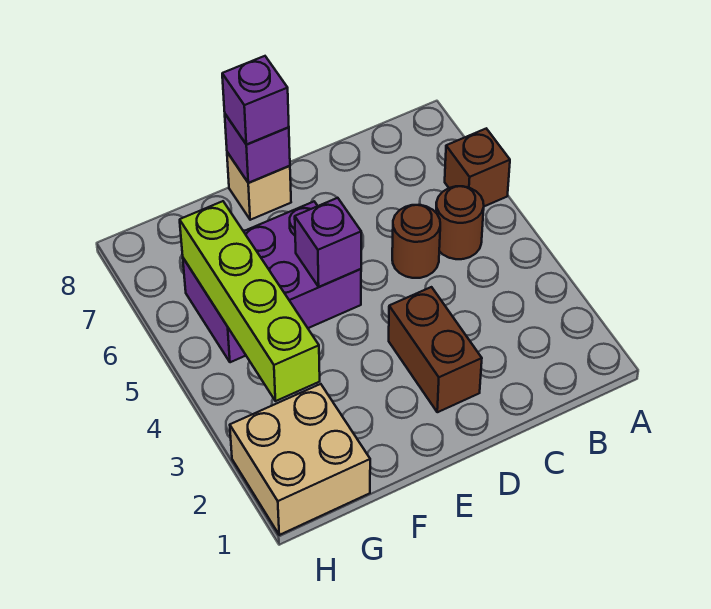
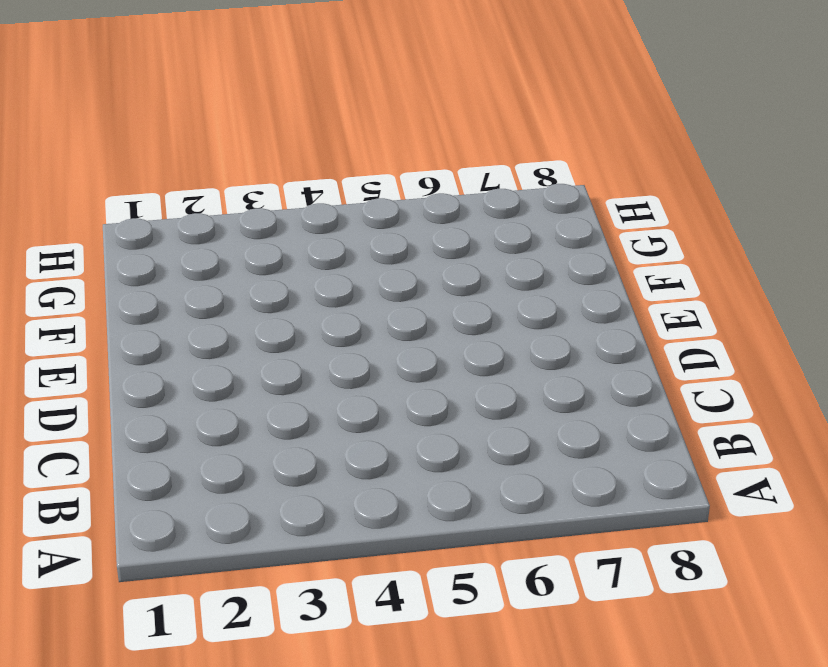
none -> brown 1x1 brick [445,129,510,206]
none -> brown 1x1 round brick [436,186,484,259]

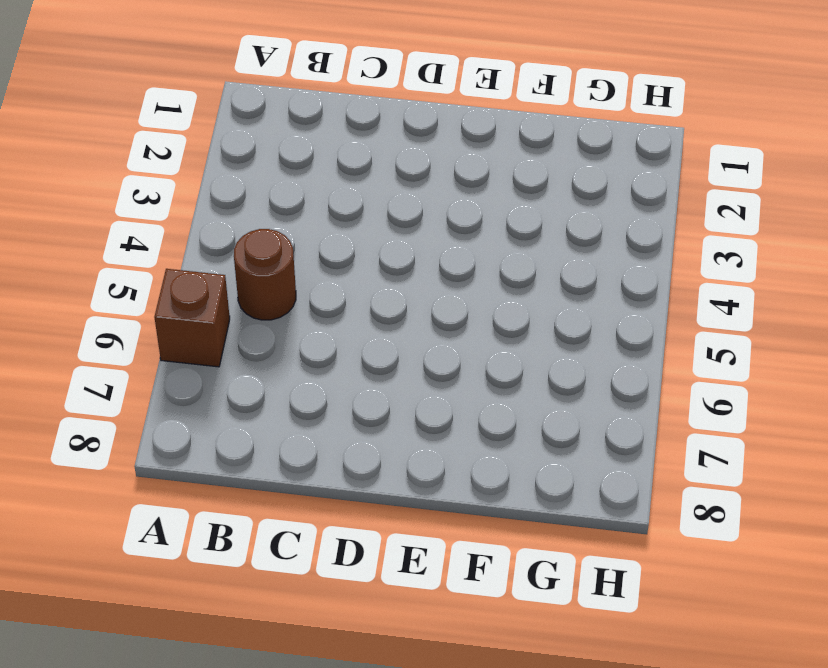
none -> brown 1x1 round brick [392,205,440,278]
none -> brown 1x2 brick [389,287,482,412]

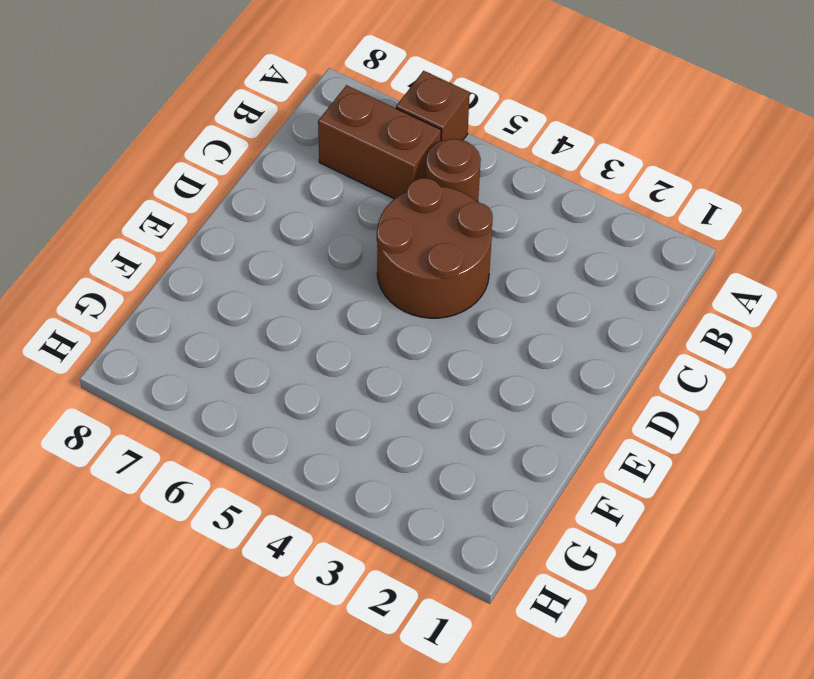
brown 1x2 brick [318,85,441,199] -> brown 1x2 brick moved to [389,287,482,412]
brown 2x2 round brick [377,178,493,318] -> brown 1x1 round brick [392,205,440,278]
none -> purple 2x3 brick [183,202,361,362]
none -> tan 1x1 brick [227,152,291,220]

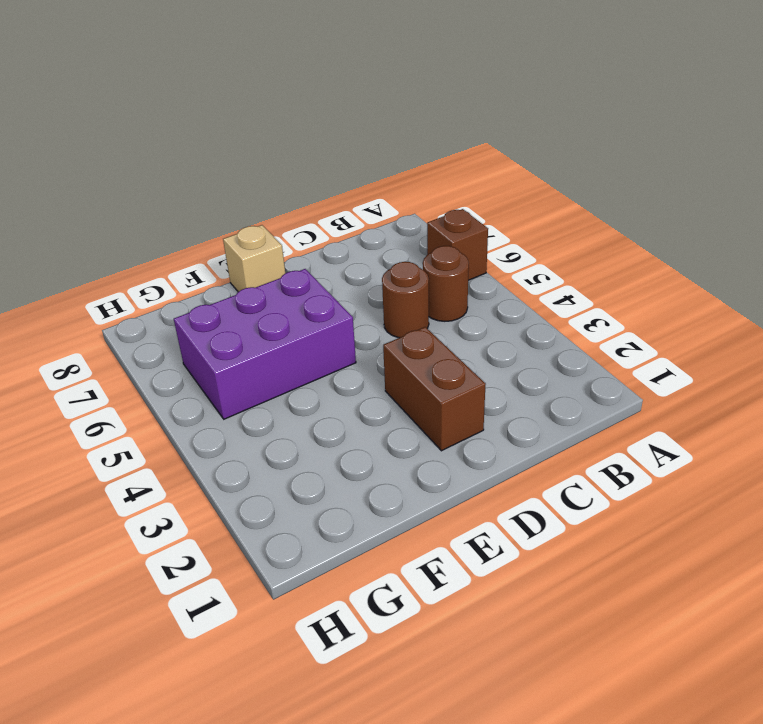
none -> tan 2x2 brick [230,384,370,535]
none -> purple 1x1 brick [295,198,361,287]

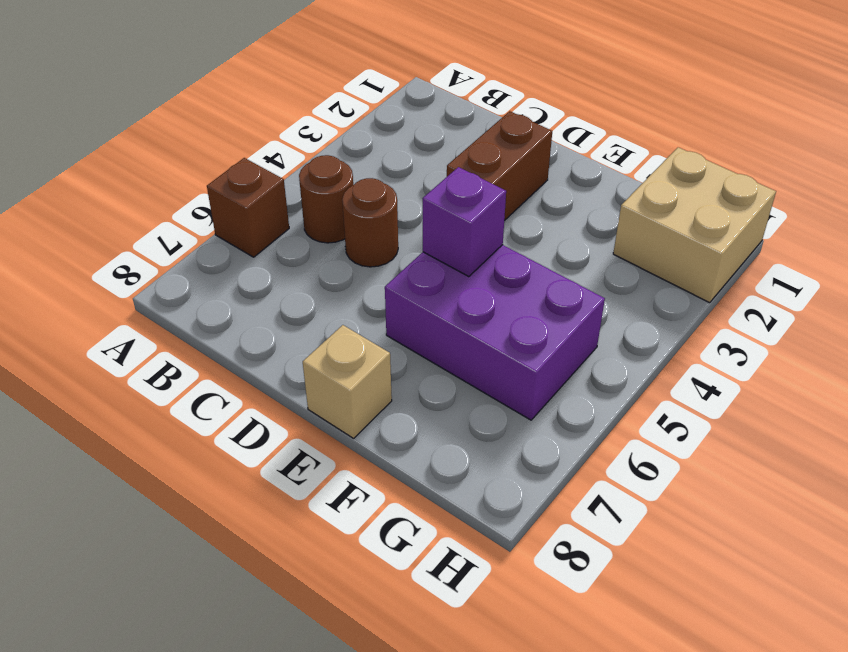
none -> purple 1x1 brick [225,114,290,183]
none -> lime 1x4 brick [180,201,320,401]

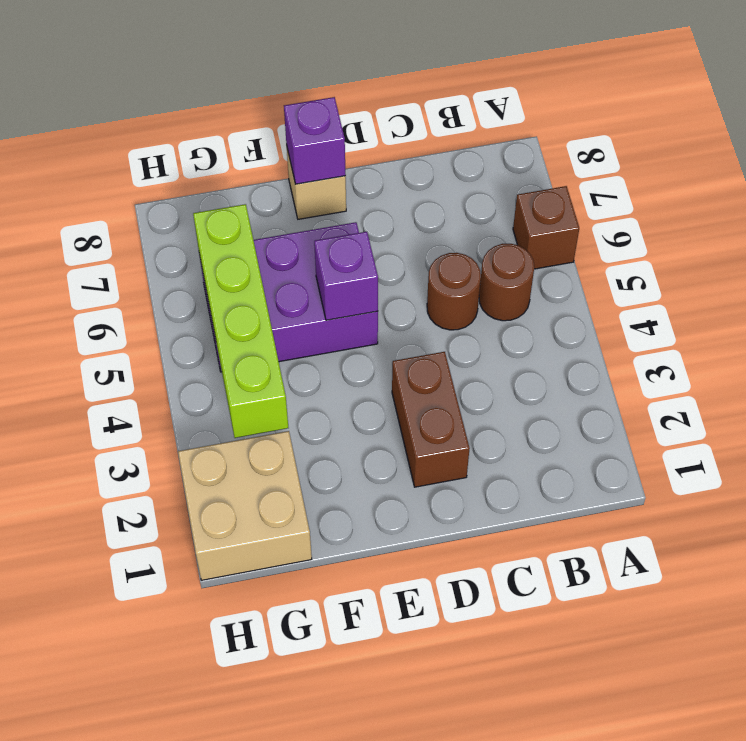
none -> purple 1x1 brick [222,56,289,144]

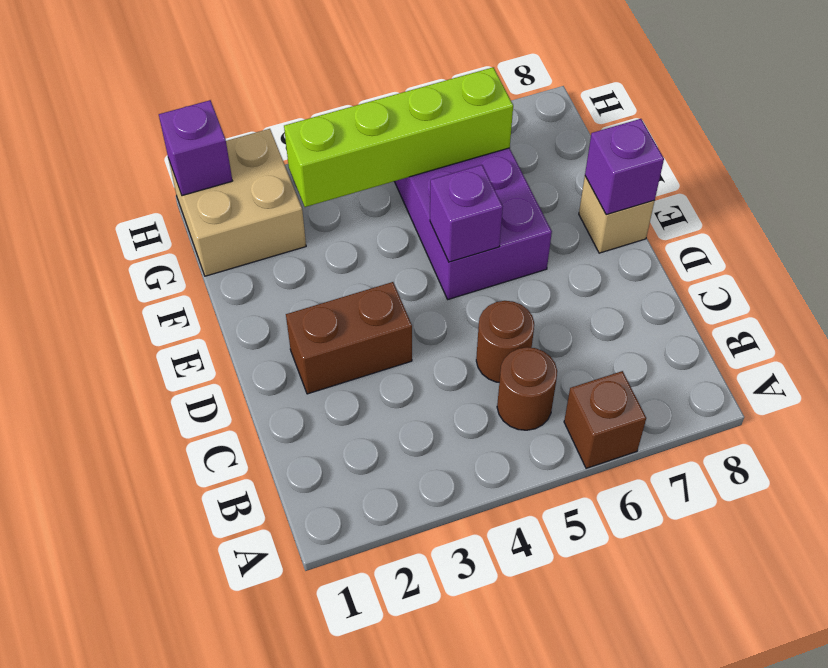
purple 1x1 brick [159,100,232,196] -> purple 1x1 brick moved to [222,56,289,144]

